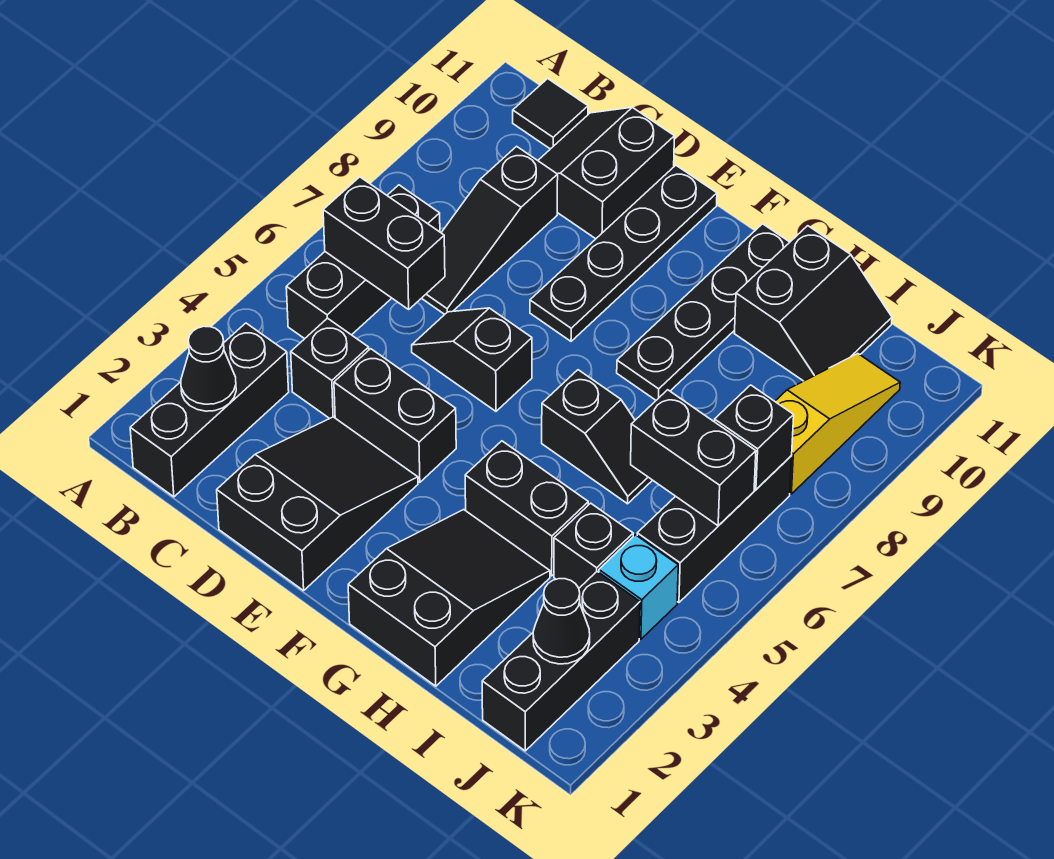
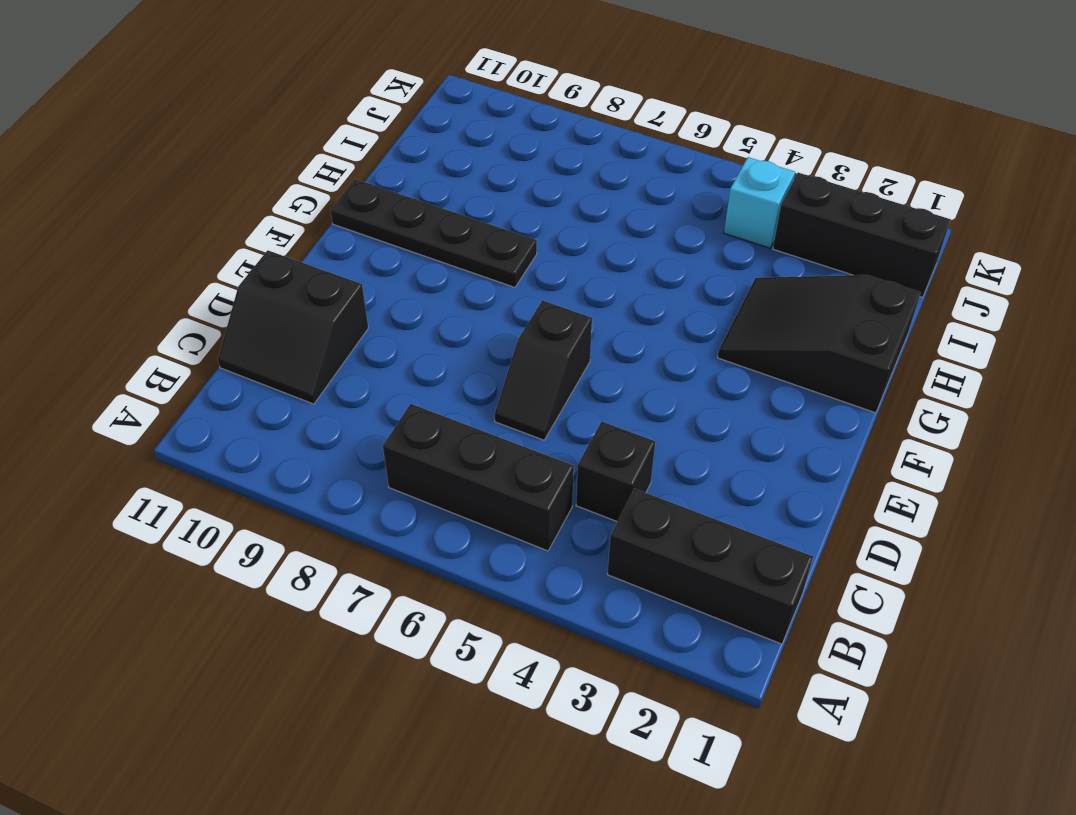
none -> black 1x1 tile [513,79,588,149]
none -> black 1x3 slope [422,146,558,314]
none -> black 2x3 slope [217,417,418,591]

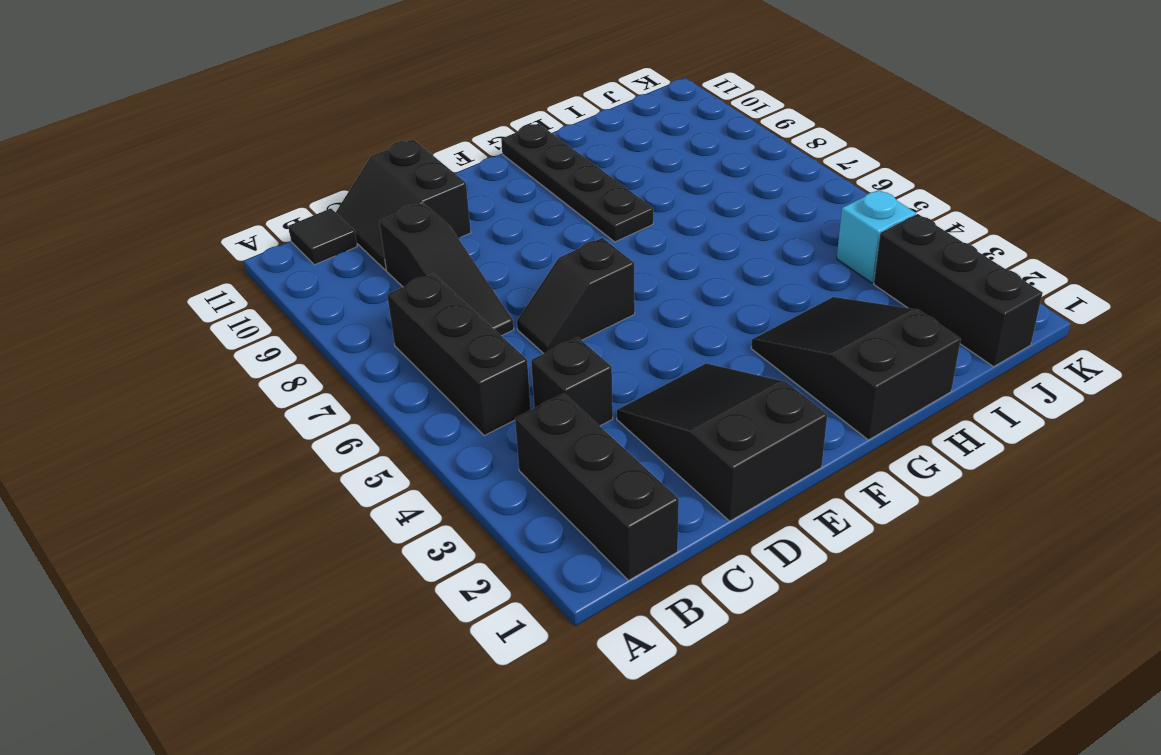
none -> black 1x2 brick [334,349,456,482]
none -> black 1x4 plate [530,165,717,341]
none -> black 1x2 brick [465,441,588,576]

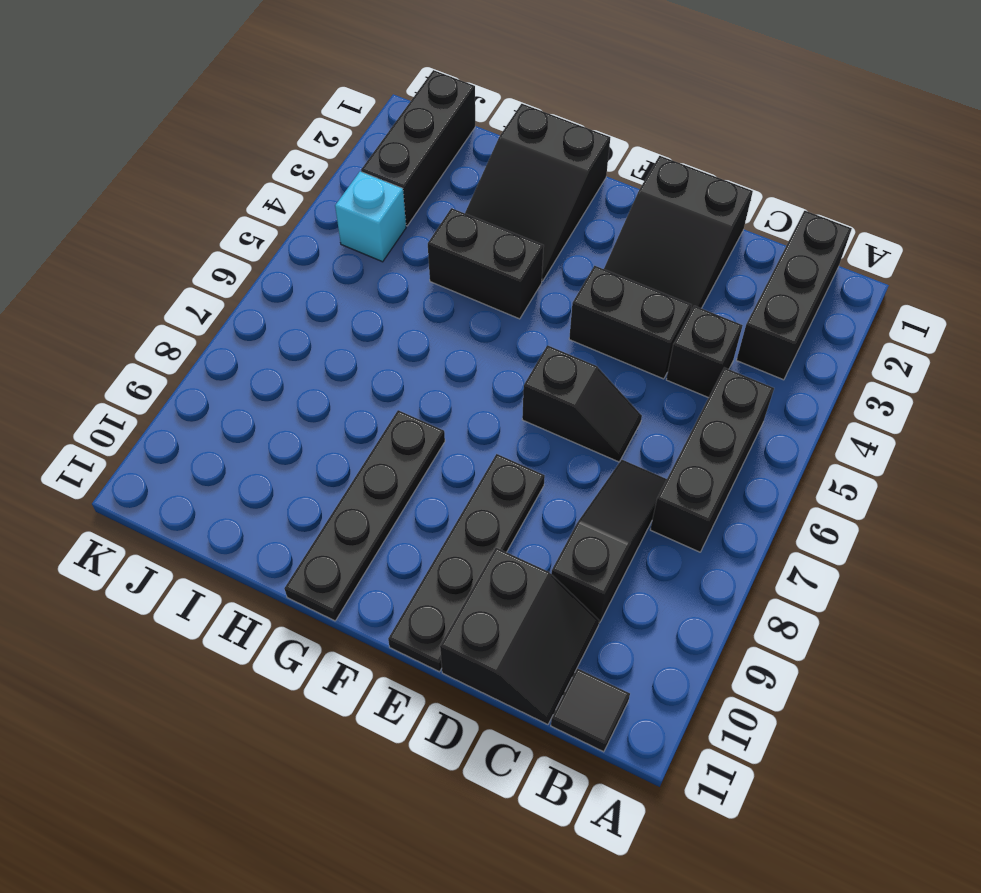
none -> black 1x2 slope [542,370,652,504]
none -> black 2x2 slope [734,226,892,381]
none -> black 1x1 brick [554,503,633,588]

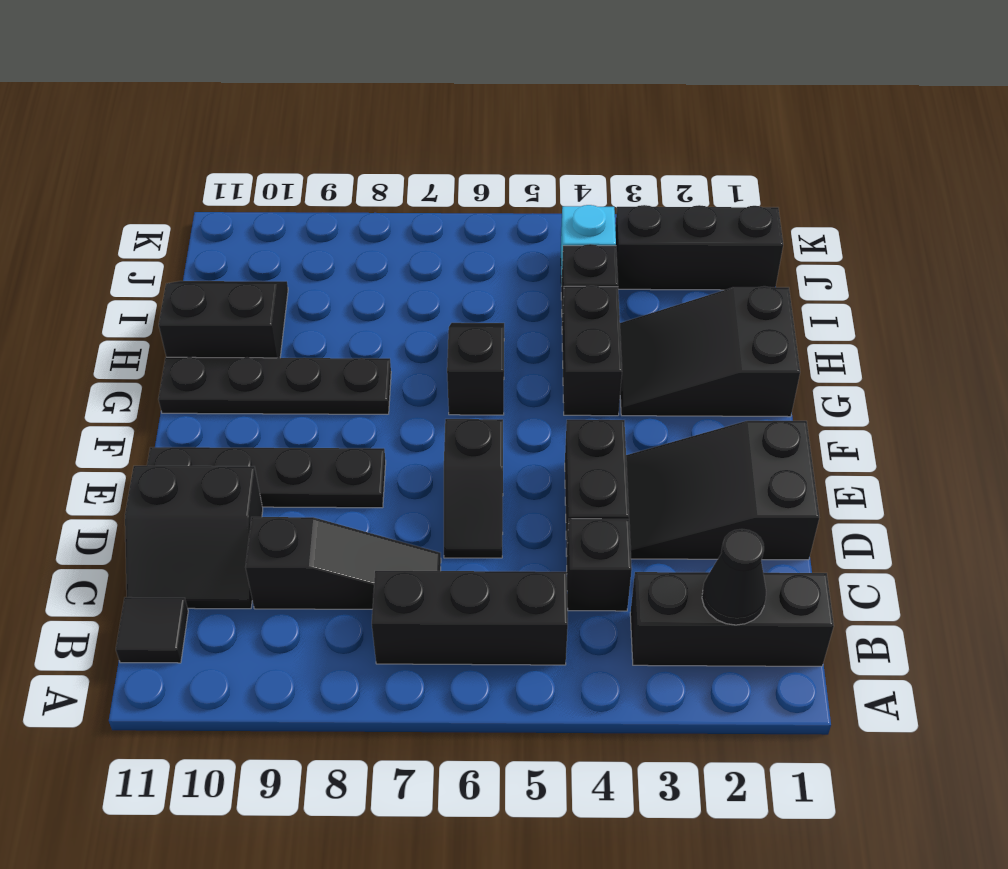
none -> black 1x3 brick [637,456,792,602]
none -> yellow 1x3 slope [775,354,900,494]
none -> black 1x2 brick [323,177,445,309]

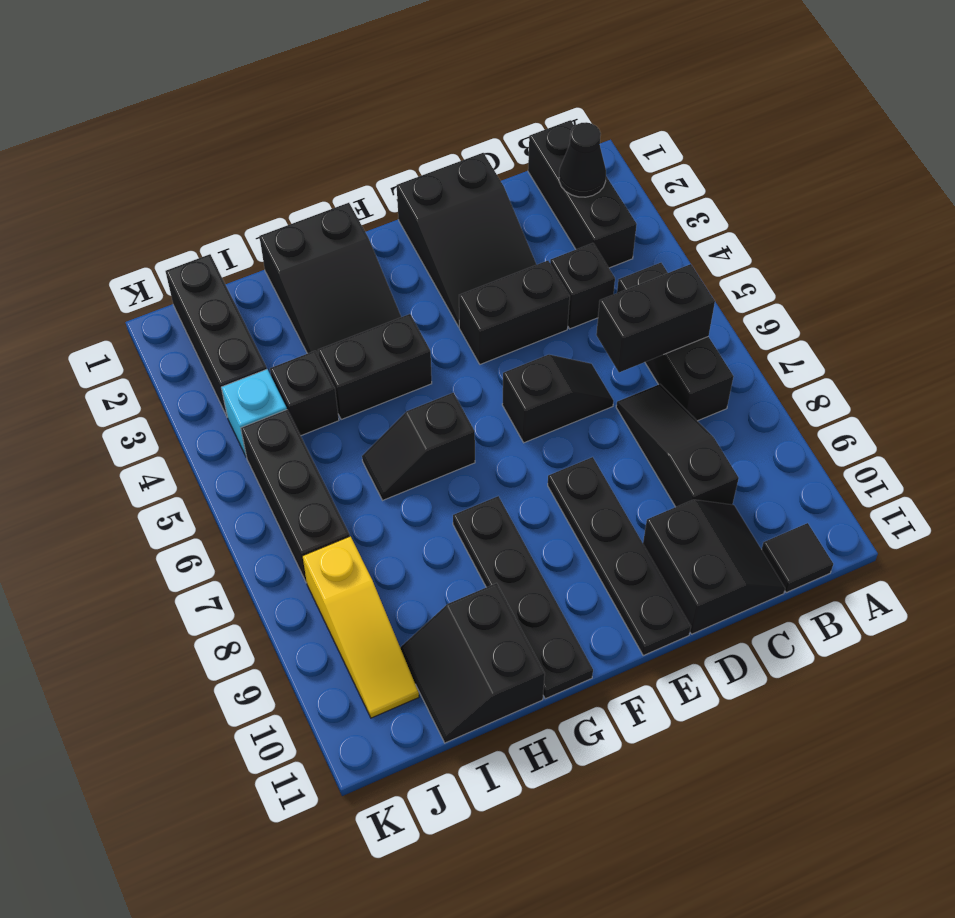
none -> black 1x2 brick [631,390,756,526]
none -> black 1x1 cone [533,579,590,664]
none -> black 1x1 brick [714,385,794,489]

